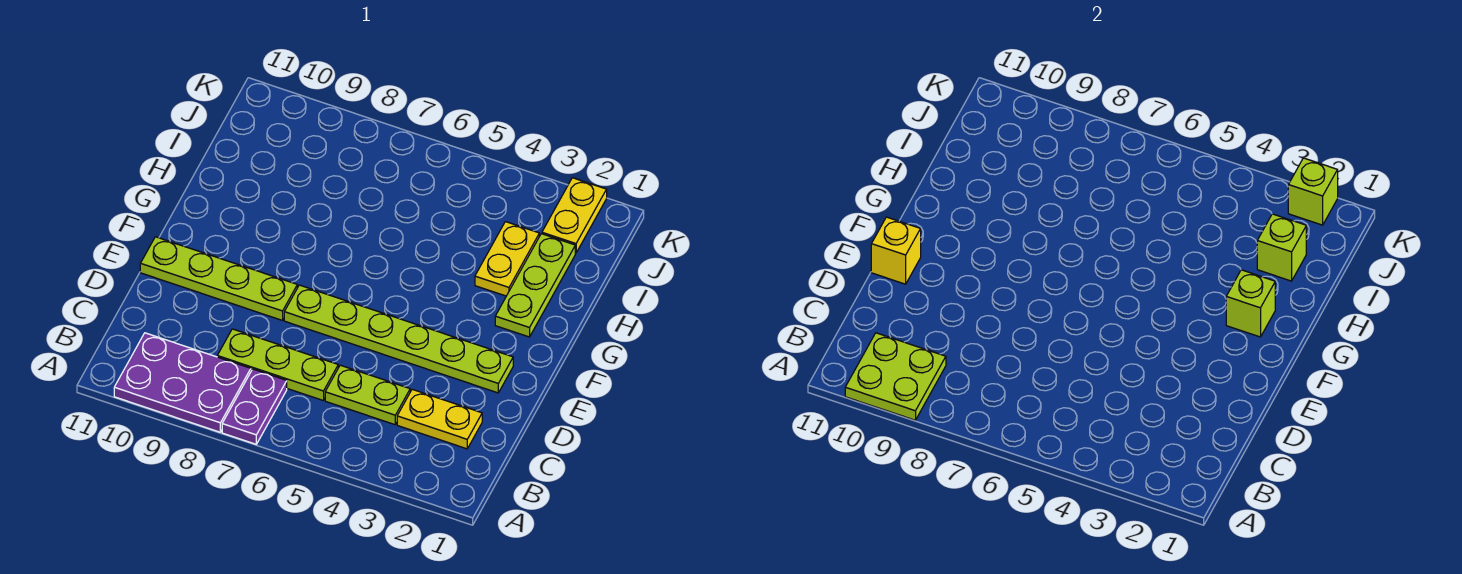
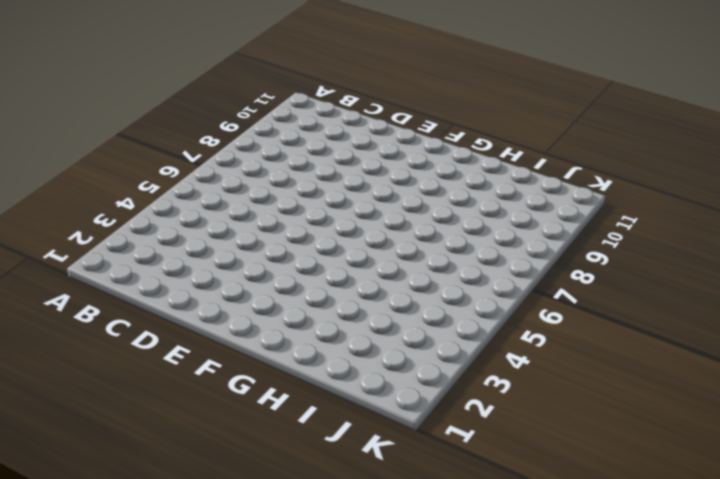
none -> purple 1x2 plate [222,369,287,444]
none -> purple 2x3 plate [114,333,251,432]
none -> yellow 1x2 plate [397,389,482,449]

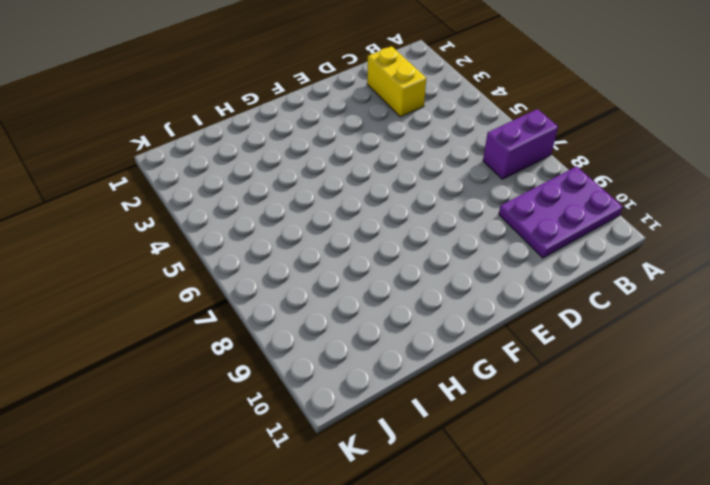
purple 1x2 brick [483,109,558,179] -> purple 1x2 plate [222,369,287,444]
purple 2x3 plate [499,166,623,258] -> purple 2x3 plate turned to [114,333,251,432]
yellow 1x2 brick [367,46,426,117] -> yellow 1x2 plate [397,389,482,449]
none -> lime 1x2 plate [325,365,410,425]
none -> lime 1x3 plate [217,329,338,400]
none -> lime 1x6 plate [284,285,513,393]

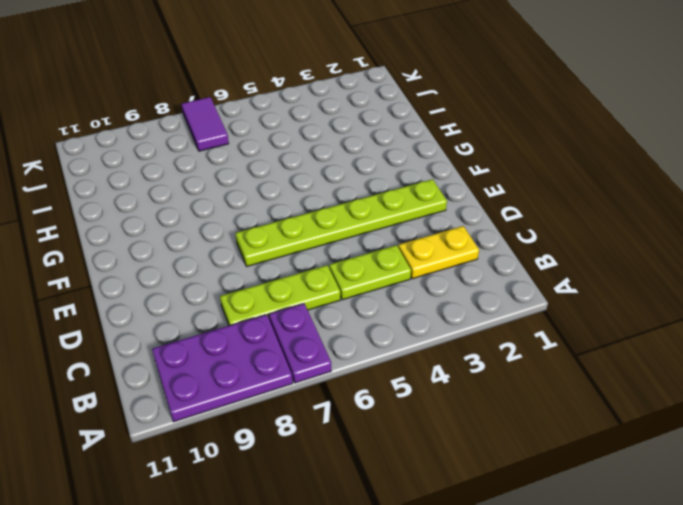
purple 1x2 tile [182,97,229,151] -> none
none -> lime 1x4 plate [140,237,297,320]
none -> lime 1x3 plate [495,234,575,337]
none -> yellow 1x2 plate [475,222,539,296]

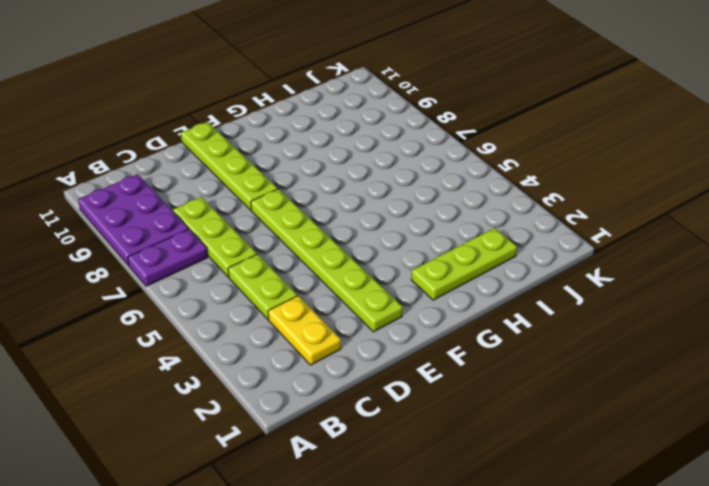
none -> yellow 1x2 plate [475,222,539,296]
none -> yellow 1x2 plate [542,178,607,253]
none -> lime 2x2 plate [845,333,946,420]

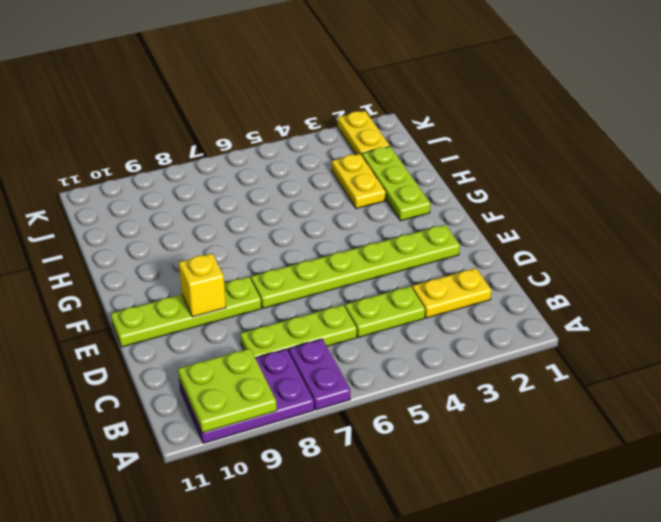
yellow 1x1 brick [179,254,226,317] -> yellow 1x1 brick moved to [871,217,921,284]
none -> lime 1x1 brick [1226,270,1275,337]
none -> lime 1x1 brick [1257,214,1306,281]
none -> lime 1x1 brick [1288,158,1338,225]

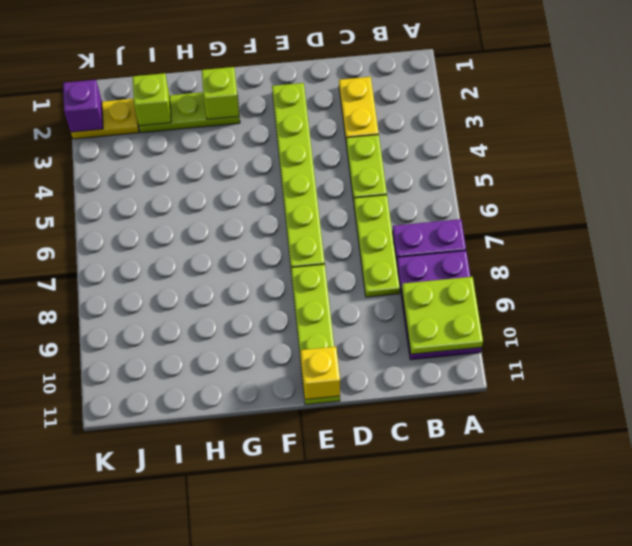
purple 1x1 brick [63,80,103,132] -> lime 1x1 brick [1288,158,1338,225]
none -> yellow 1x2 plate [475,222,539,296]

